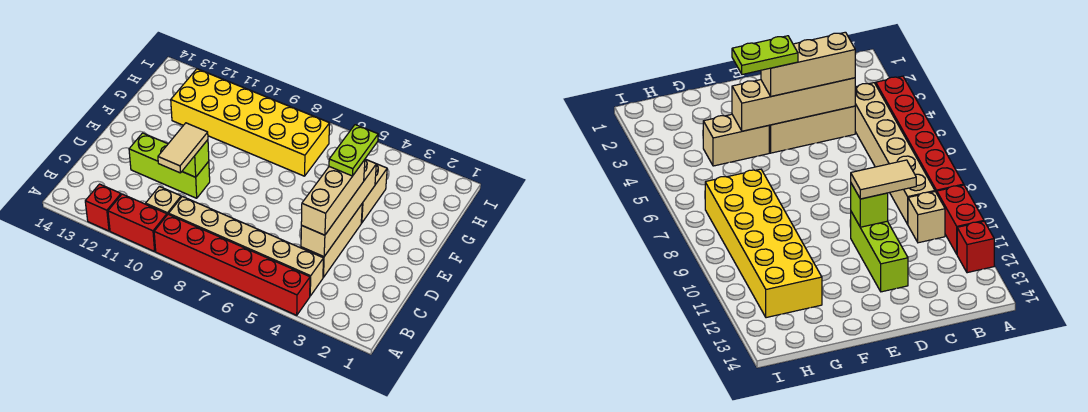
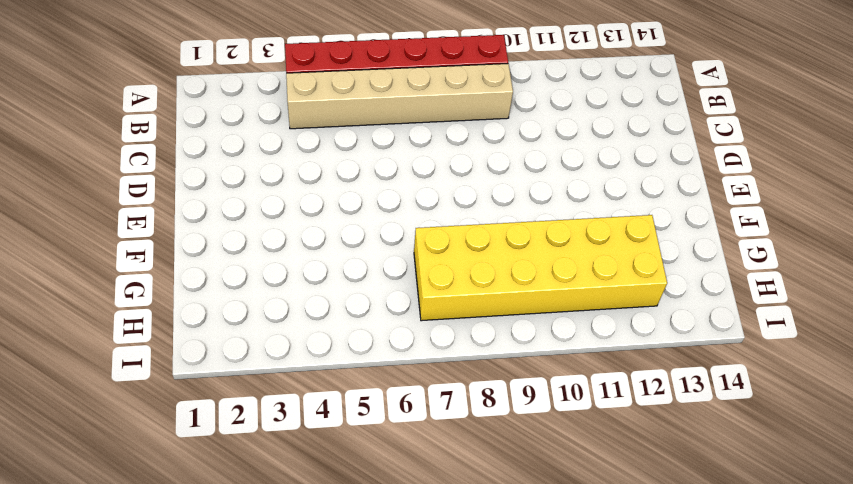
none -> red 1x2 brick [108,194,167,251]
none -> red 1x1 brick [85,184,121,231]
none -> tan 1x1 brick [146,186,181,215]

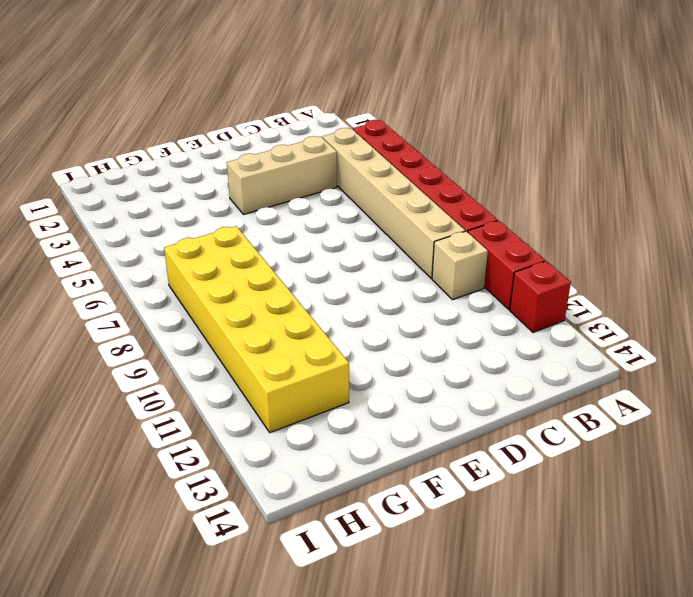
none -> lime 1x3 brick [129,133,210,198]
none -> tan 1x2 brick [361,164,387,223]
none -> tan 1x4 brick [301,159,376,257]

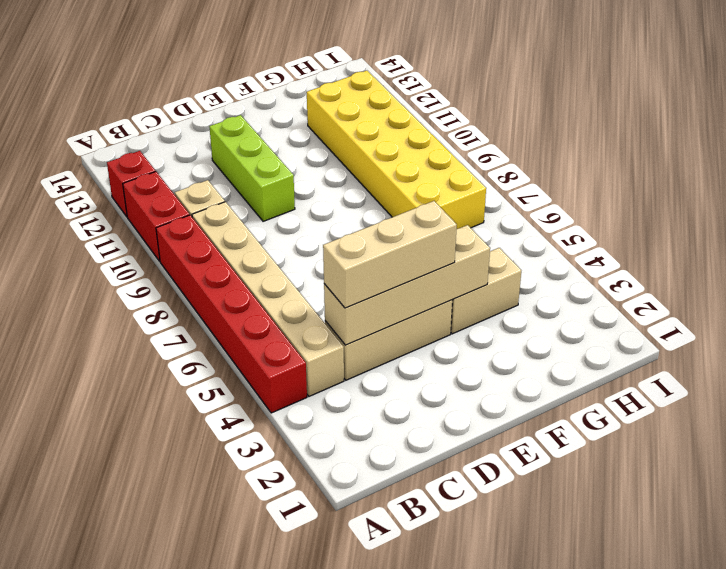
none -> lime 1x1 brick [182,140,209,177]
none -> tan 1x2 tile [158,123,208,173]
none -> lime 1x2 plate [329,125,378,176]

